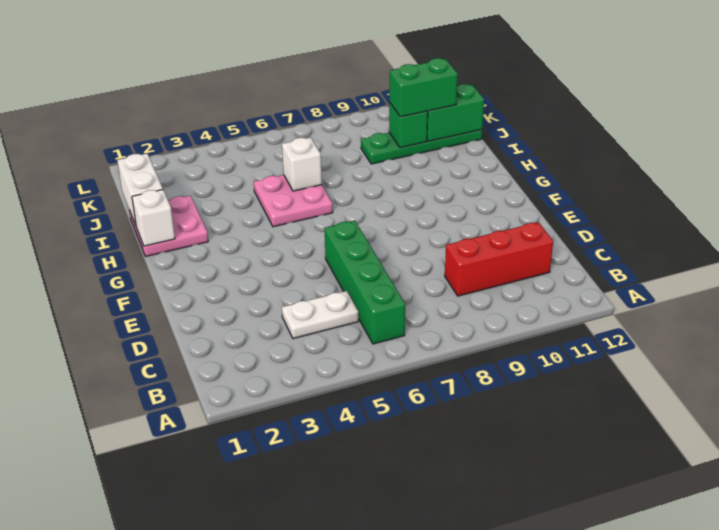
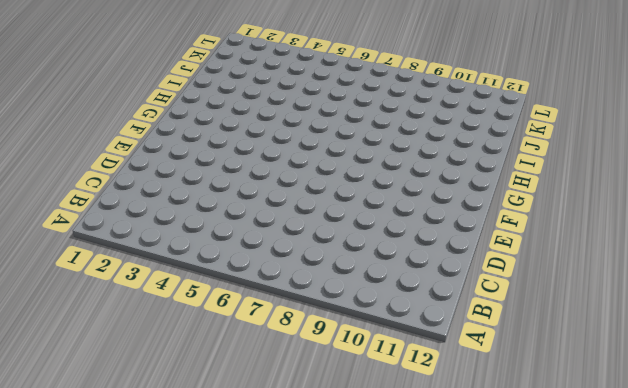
none -> green 1x4 brick [325,221,405,344]
none -> white 1x2 plate [282,291,359,339]
none -> red 1x3 brick [445,222,553,296]

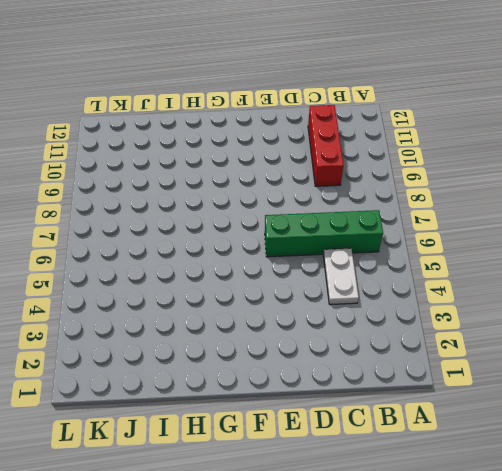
none -> pink 2x2 plate [129,196,208,256]
none -> pink 2x2 plate [254,175,333,227]
none -> green 1x4 plate [361,130,482,164]

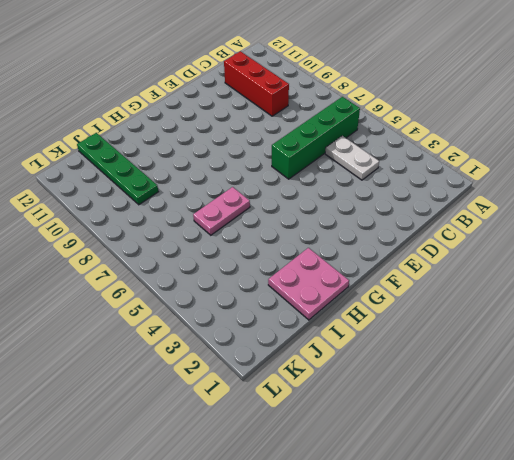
pink 1x2 plate [193,187,250,235] -> pink 2x2 plate [254,175,333,227]
none -> white 1x1 brick [132,190,175,246]
none -> white 1x2 brick [117,154,163,225]
none -> white 1x1 brick [282,138,322,191]

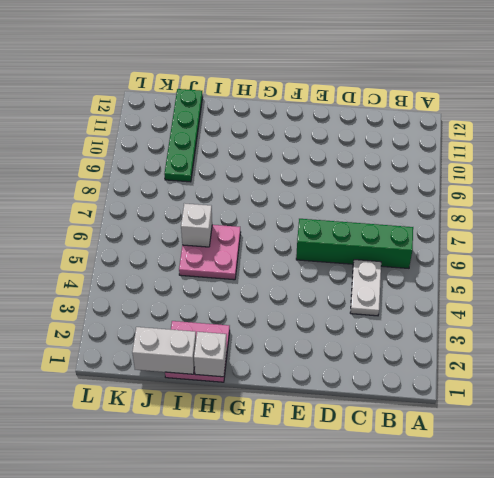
none -> red 1x3 brick [445,222,553,296]
none -> green 1x1 brick [389,102,428,148]
none -> green 1x2 brick [427,84,484,141]

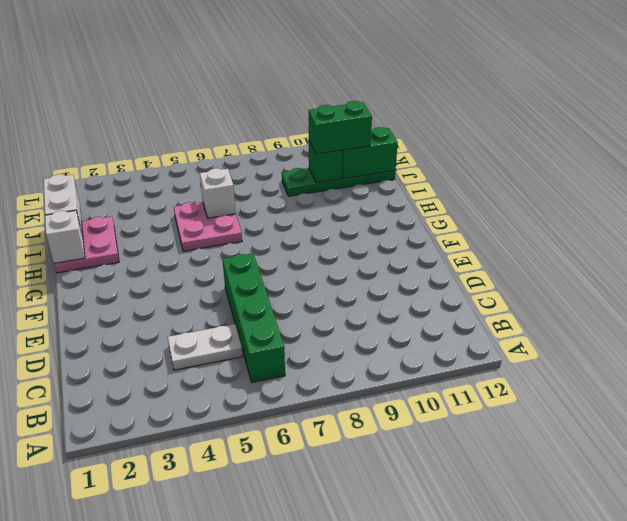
none -> red 1x3 brick [445,222,553,296]

